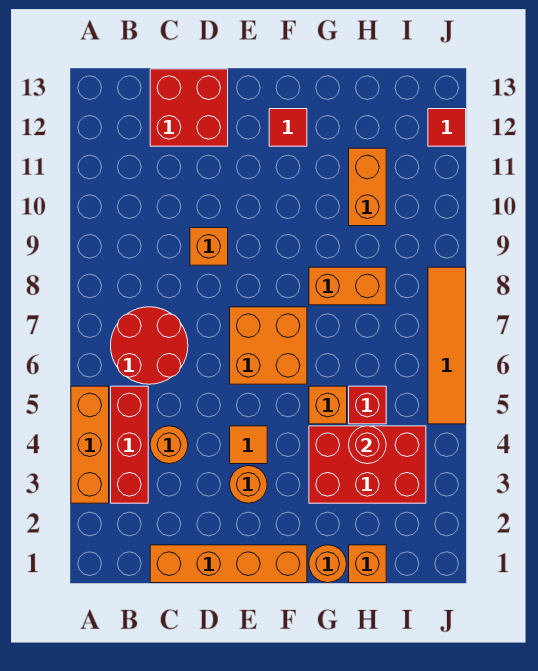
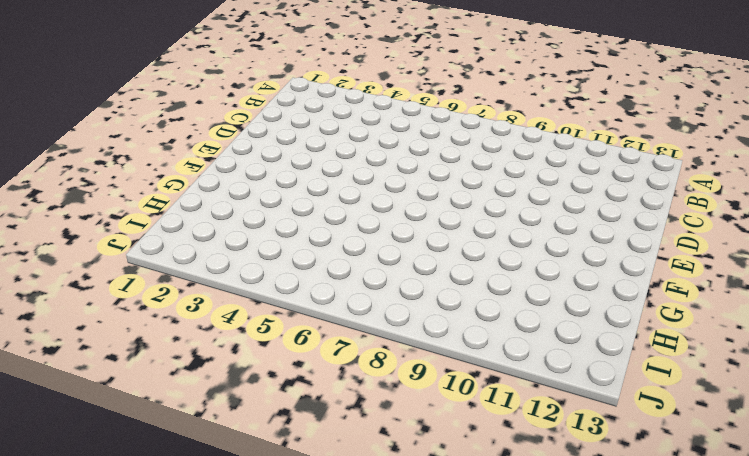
none -> orange 1x3 brick [71,386,109,503]
none -> red 1x3 brick [111,386,148,503]
none -> red 2x2 round brick [111,307,188,384]

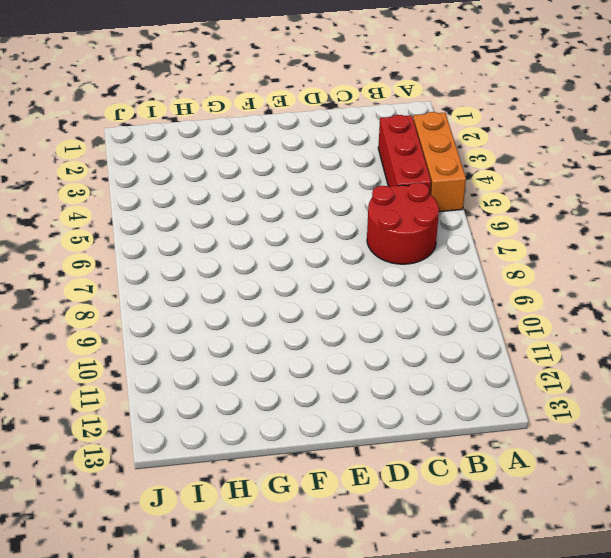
none -> orange 1x4 brick [150,545,307,583]
none -> orange 1x1 round brick [150,426,188,464]
none -> red 2x2 brick [150,69,228,146]

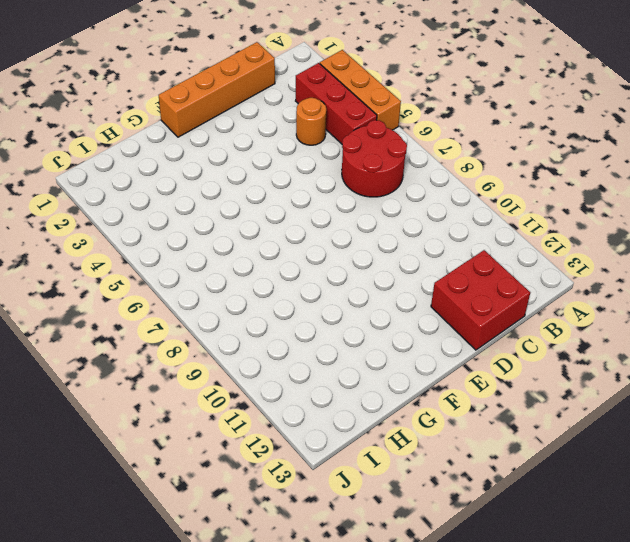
none -> orange 1x1 brick [190,228,228,265]
none -> orange 1x1 round brick [230,466,267,503]
none -> orange 1x1 tile [230,426,267,464]

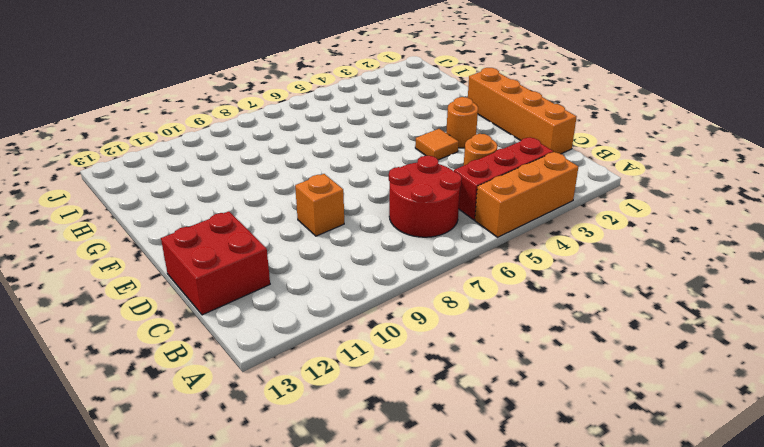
none -> orange 2x2 brick [230,307,307,384]
none -> red 1x1 tile [269,109,307,146]
none -> orange 1x1 round brick [309,545,347,583]

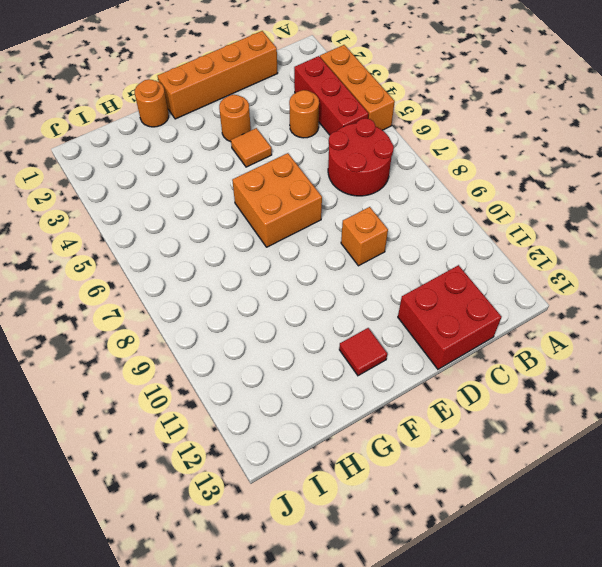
none -> red 2x3 brick [309,426,426,503]
none -> orange 1x1 brick [309,386,347,424]
none -> orange 1x2 brick [309,267,386,305]

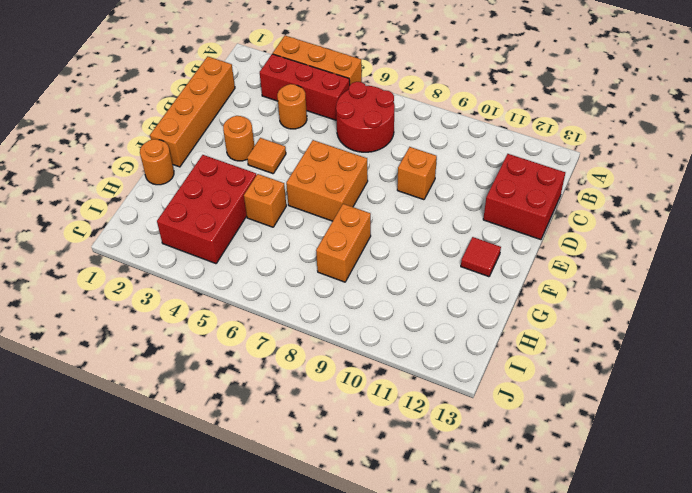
none -> orange 1x1 brick [349,545,386,583]
none -> red 1x1 brick [349,386,386,424]
none -> orange 1x2 brick [349,148,386,226]

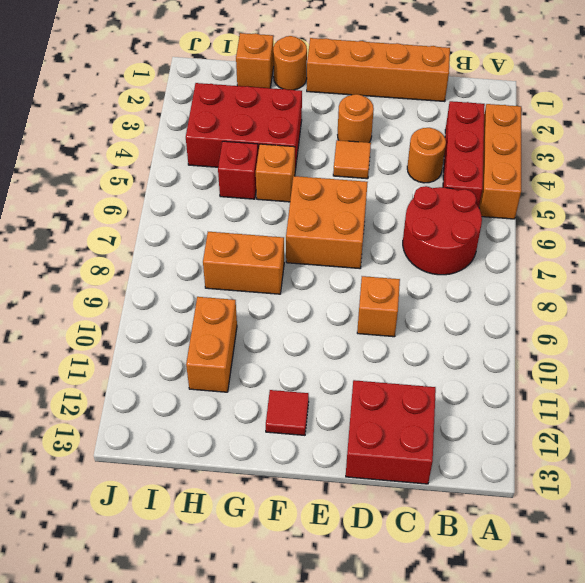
none -> orange 1x4 tile [428,267,466,424]
none -> red 1x1 tile [428,109,466,146]
none -> red 1x1 round brick [349,426,386,464]

